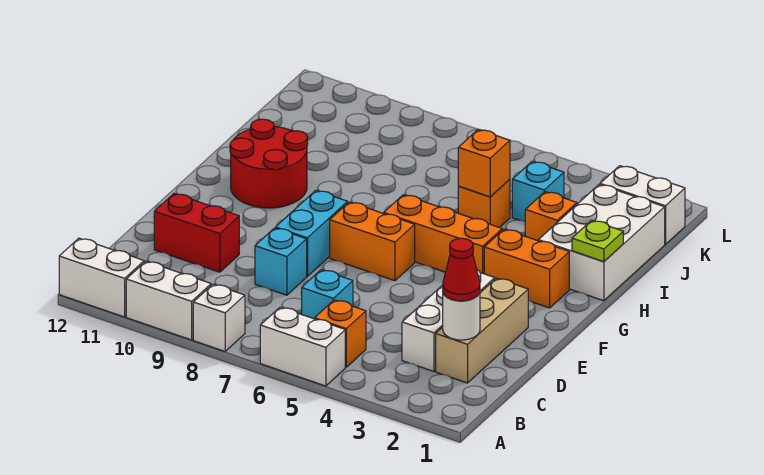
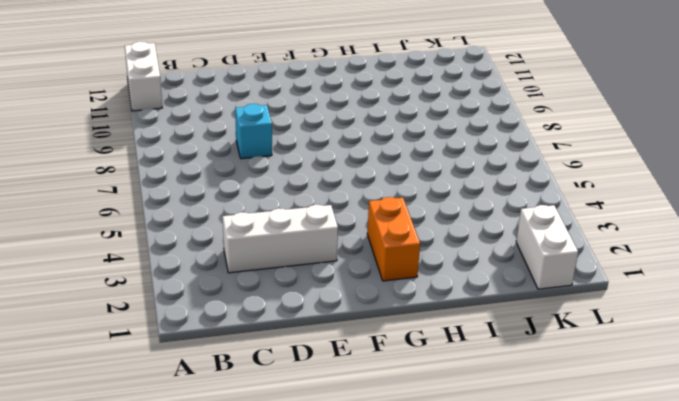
none -> white 1x2 brick [260,307,345,386]
none -> white 1x1 brick [193,284,245,351]
none -> white 1x2 brick [126,261,211,340]

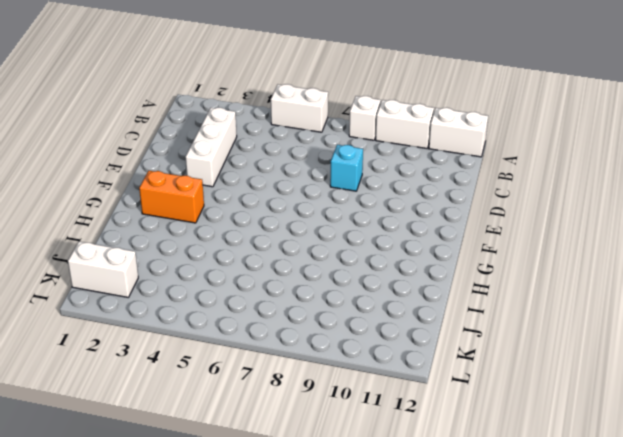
none -> orange 1x1 brick [315,300,366,367]
none -> tan 1x3 brick [436,278,528,383]
none -> cyan 1x1 brick [302,270,353,319]

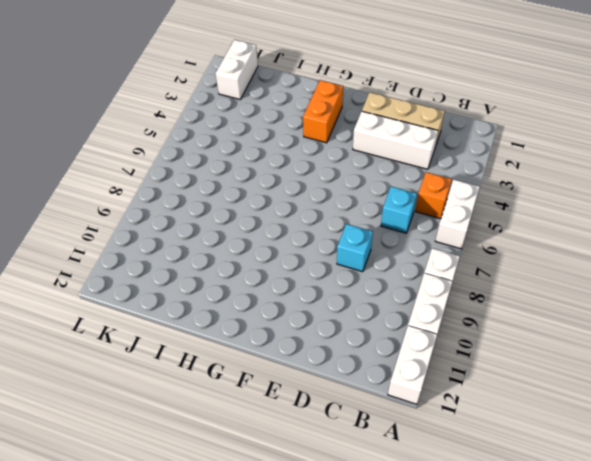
none -> red 1x2 brick [154,194,239,272]
none -> cyan 1x2 brick [276,191,348,277]
none -> orange 1x2 brick [330,202,415,281]

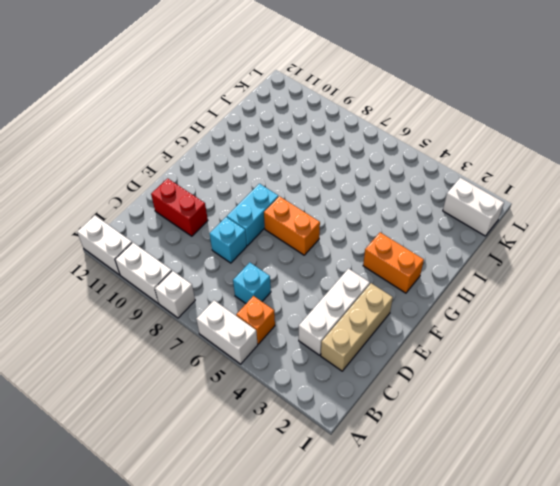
none -> orange 1x3 brick [384,195,502,274]
none -> red 2x2 round brick [230,119,308,208]
none -> white 2x3 brick [538,184,665,301]

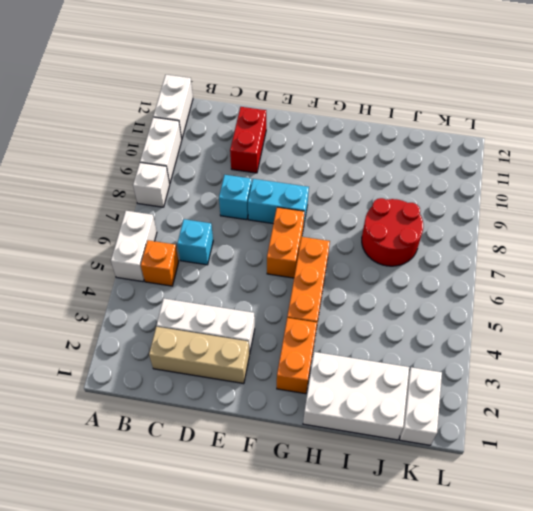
red 2x2 round brick [362,198,423,266] -> red 2x2 round brick moved to [230,119,308,208]
none -> orange 1x1 brick [525,192,577,241]
none -> orange 1x1 brick [458,179,510,228]
none -> cyan 1x1 brick [512,161,564,221]

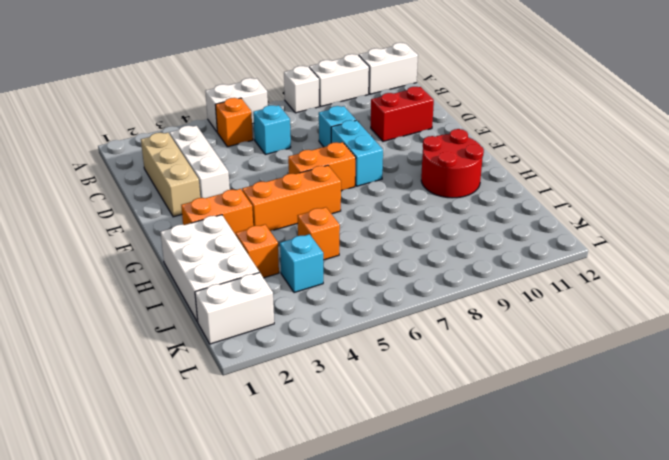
none -> white 1x1 round brick [443,293,480,340]
none -> lime 1x1 plate [572,220,623,262]
none -> orange 1x1 brick [458,129,510,197]

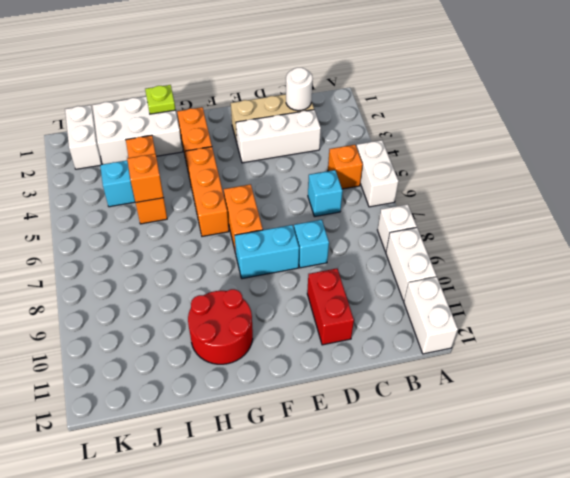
none -> red 1x1 cone [443,238,480,301]

